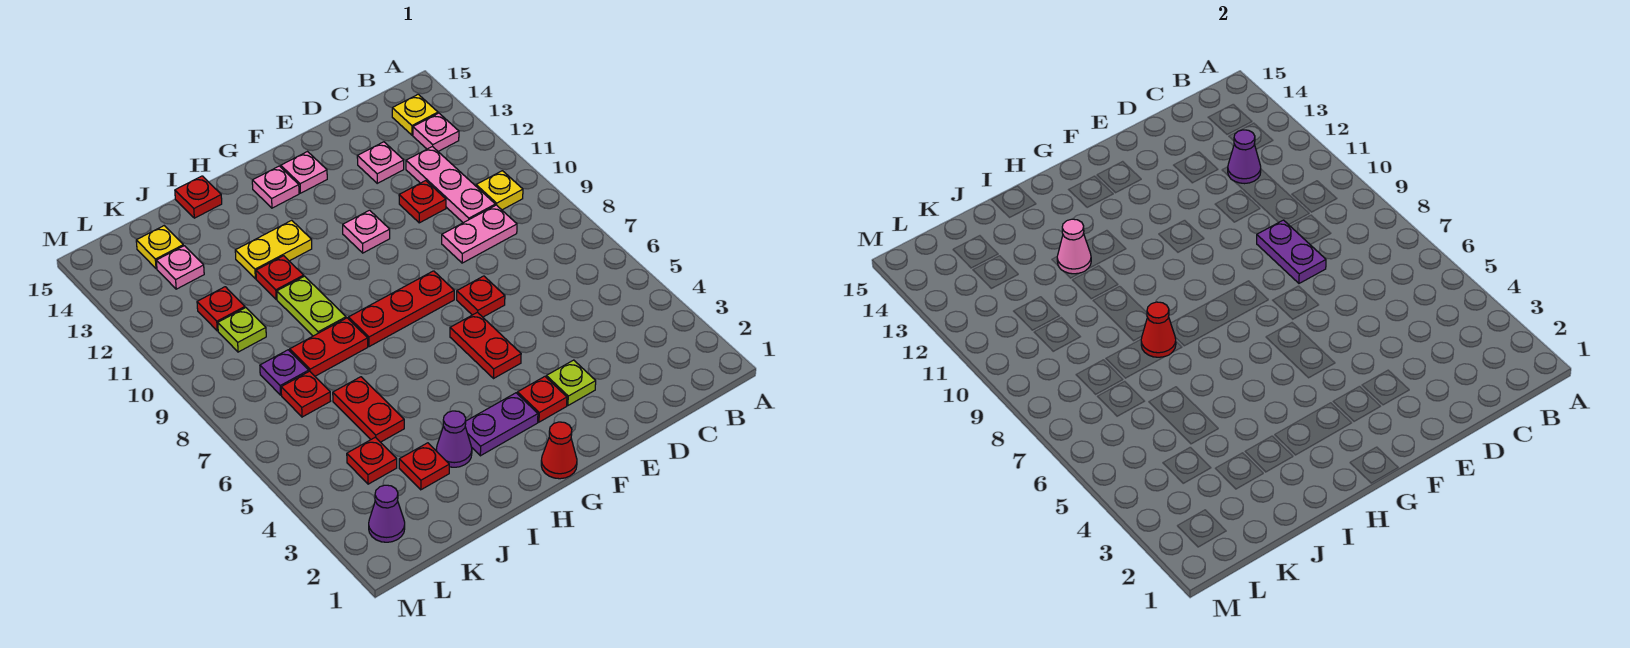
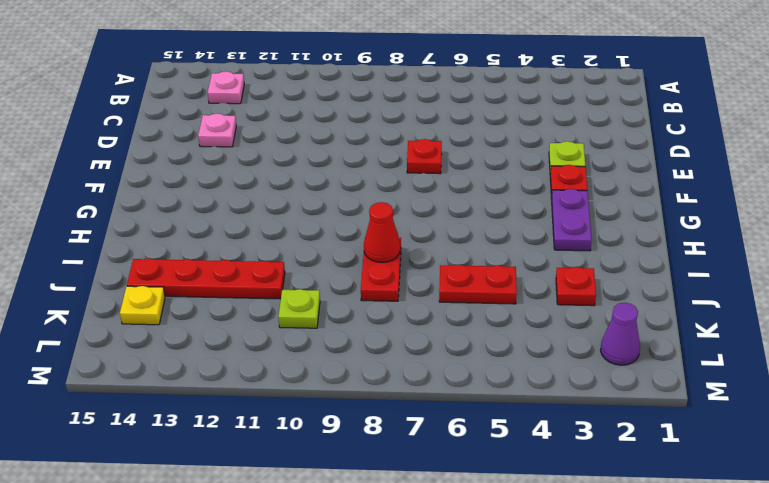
red 1x4 plate [127,258,285,299] -> none
none -> yellow 1x1 plate [476,171,523,210]
none -> yellow 1x1 plate [392,94,438,135]
none -> pink 1x2 plate [442,205,517,263]
none -> pink 1x3 plate [406,146,495,223]

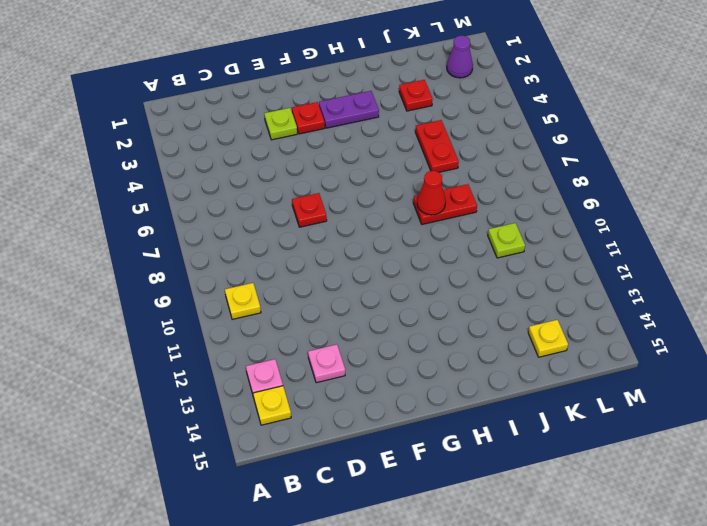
none -> pink 1x2 plate [442,205,517,263]
none -> pink 1x3 plate [406,146,495,223]
none -> red 1x1 plate [399,181,446,223]
none -> red 1x2 plate [450,312,521,379]

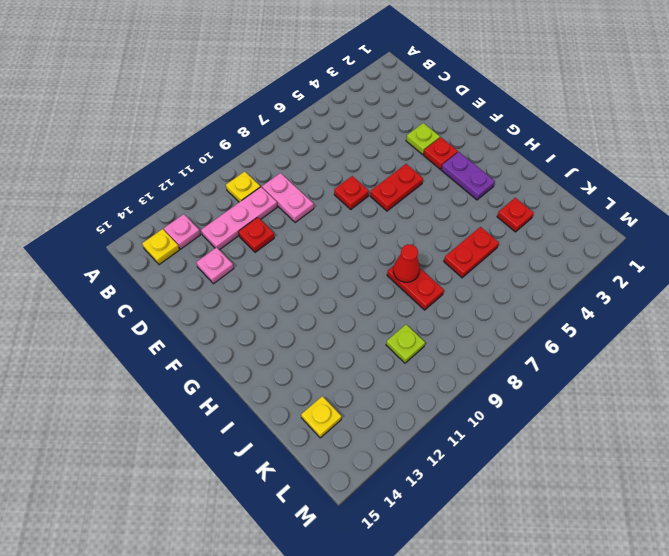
none -> red 1x3 plate [349,271,454,347]
none -> pink 1x1 plate [343,210,390,253]
none -> pink 1x1 plate [281,152,327,193]
none -> red 1x1 cone [541,422,577,479]

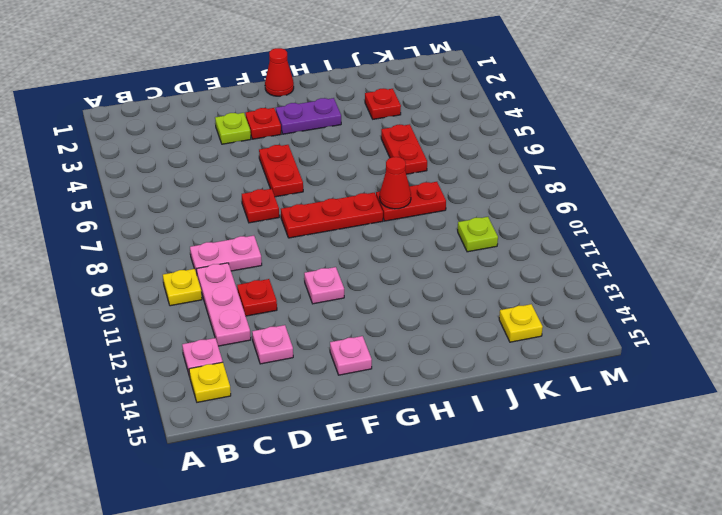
none -> pink 1x1 plate [252,166,299,208]
none -> yellow 1x2 plate [235,220,312,279]
none -> purple 1x1 cone [436,411,472,467]
none -> lime 1x2 plate [277,276,346,336]

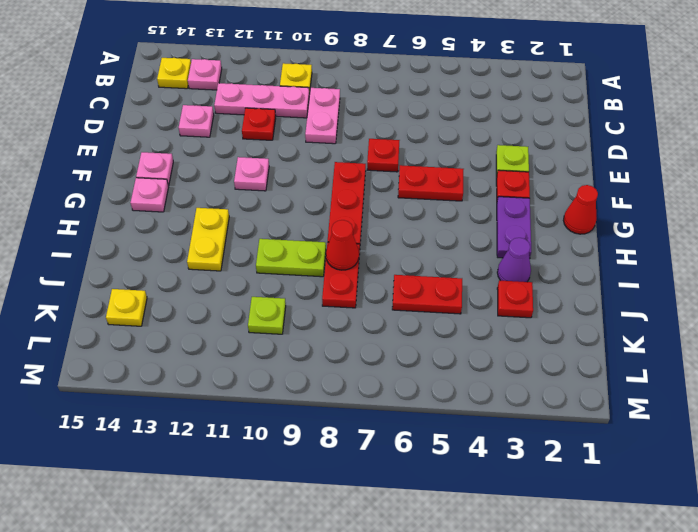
none -> red 1x1 plate [256,256,304,299]
none -> red 1x1 plate [175,176,222,218]
none -> red 1x1 plate [347,437,397,484]
none -> red 1x1 plate [281,371,330,417]

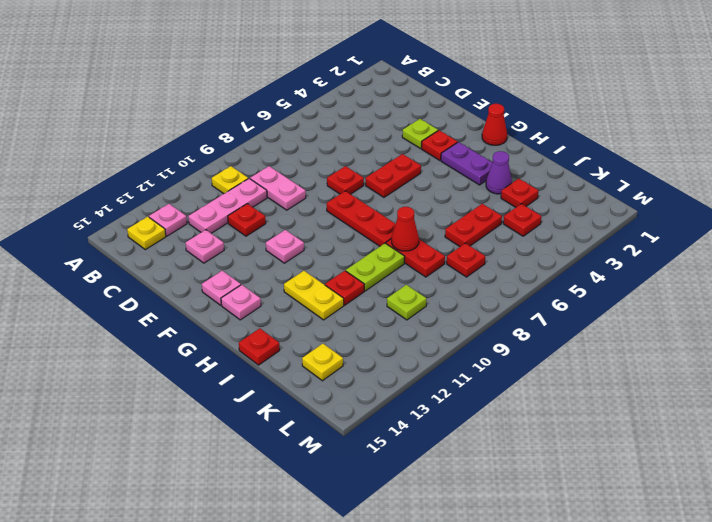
none -> purple 1x1 plate [260,350,309,395]
none -> red 1x1 plate [197,287,245,331]
none -> pink 1x1 plate [156,246,204,289]
none -> purple 1x1 cone [369,485,405,542]

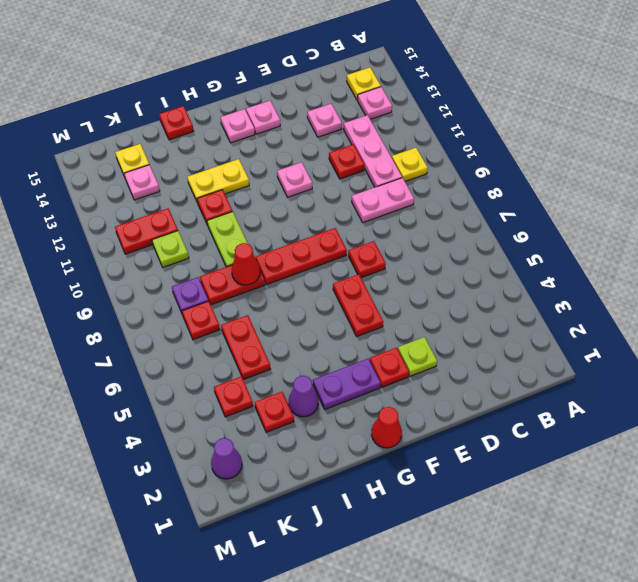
red 1x2 plate [115,208,178,254] -> red 1x1 plate [197,287,245,331]
none -> purple 1x1 cone [1228,130,1261,184]
none -> purple 1x2 plate [1257,220,1326,283]
none -> pink 1x1 cone [1057,219,1091,274]

